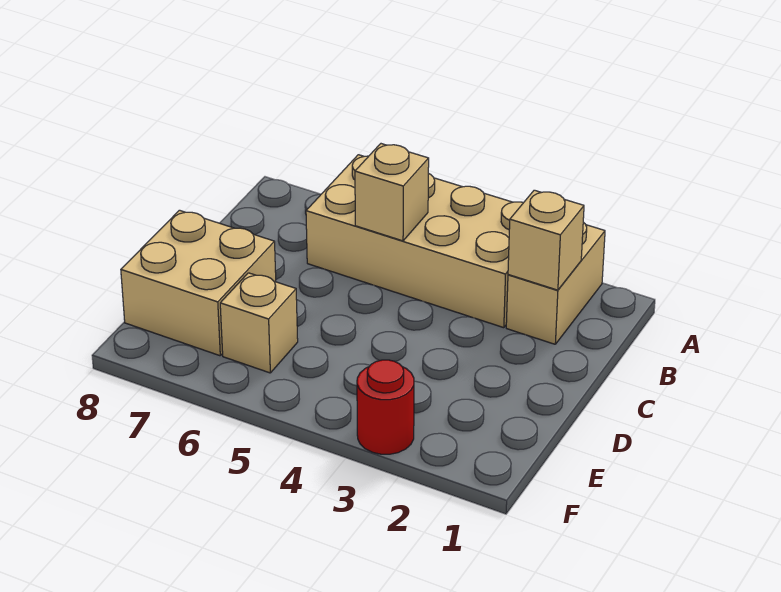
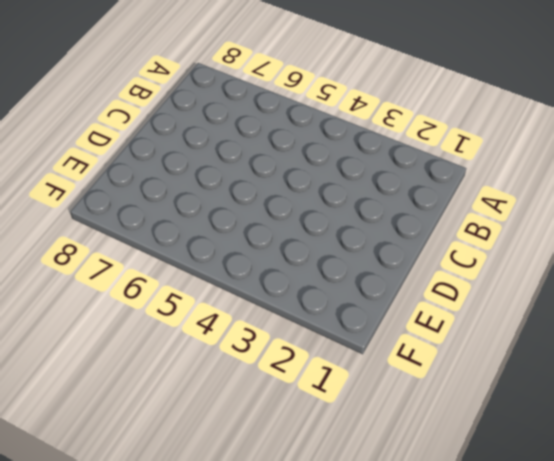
none -> tan 1x2 brick [506,222,605,344]
none -> tan 2x4 brick [306,155,523,328]

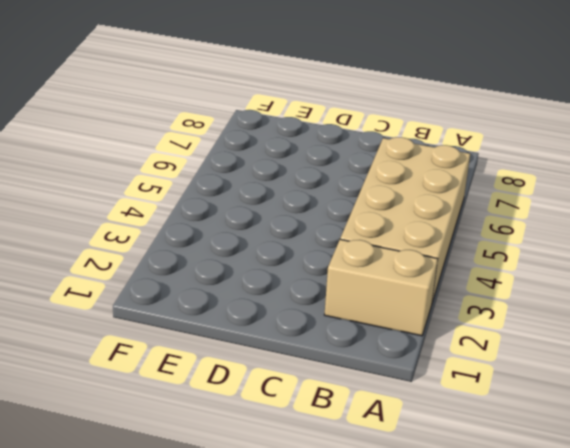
none -> tan 2x2 brick [121,210,276,356]
none -> tan 1x1 brick [220,273,298,373]

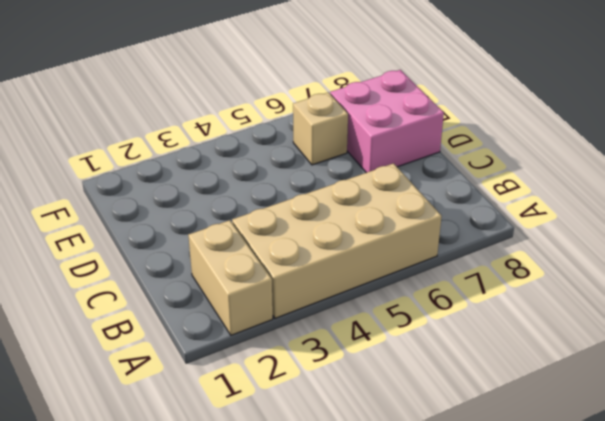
pink 2x2 brick [330,70,444,173] -> tan 2x2 brick [121,210,276,356]
none -> red 1x1 round brick [357,360,414,454]
none -> tan 1x1 brick [508,190,584,290]

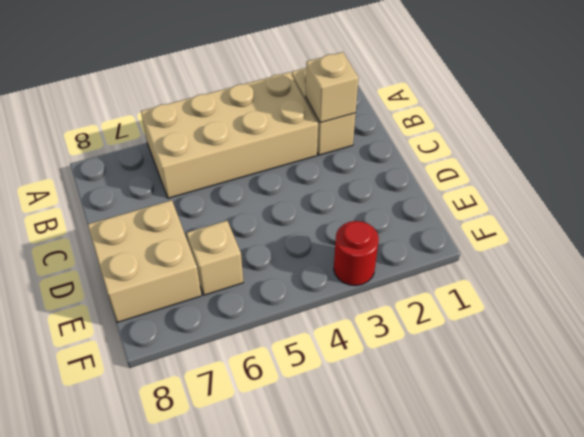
none -> tan 1x1 brick [355,144,429,241]

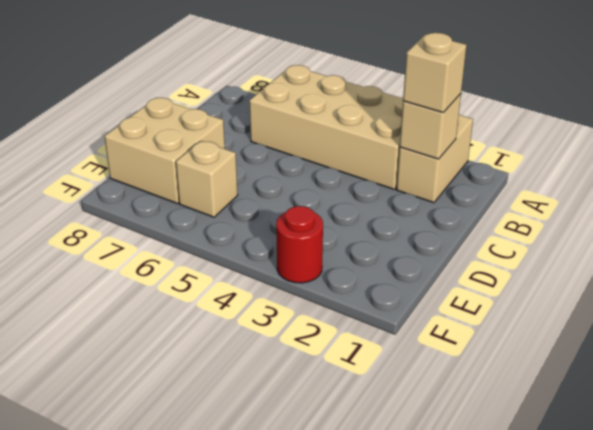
tan 1x1 brick [403,33,467,113] -> tan 1x1 brick moved to [355,144,429,241]

